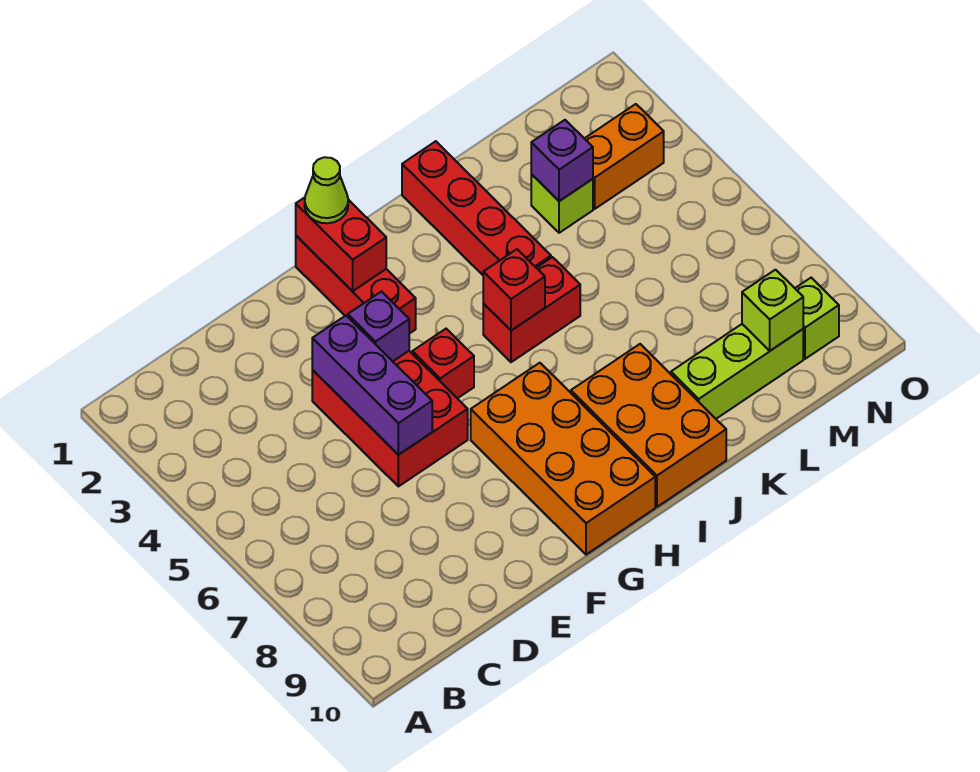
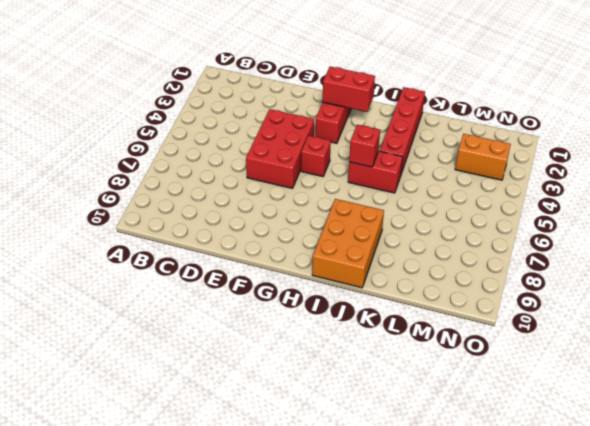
red 1x2 brick [323,67,375,112] -> red 1x2 brick turned to [296,198,386,291]
none -> orange 2x4 brick [471,363,655,555]
none -> lime 1x3 brick [671,324,803,419]
none -> lime 1x1 brick [531,174,593,233]

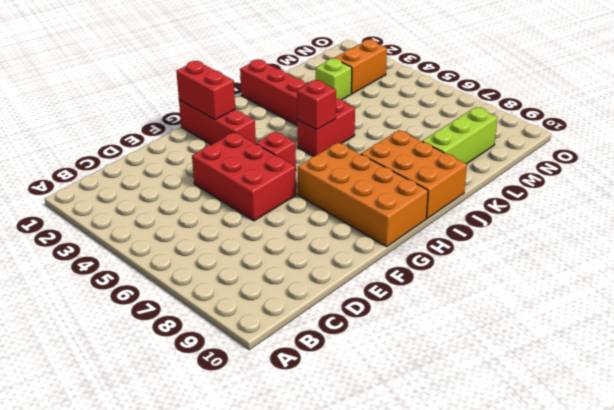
none -> lime 1x1 brick [795,278,839,359]
none -> purple 1x3 brick [312,316,432,455]
none -> purple 1x1 brick [348,292,409,361]

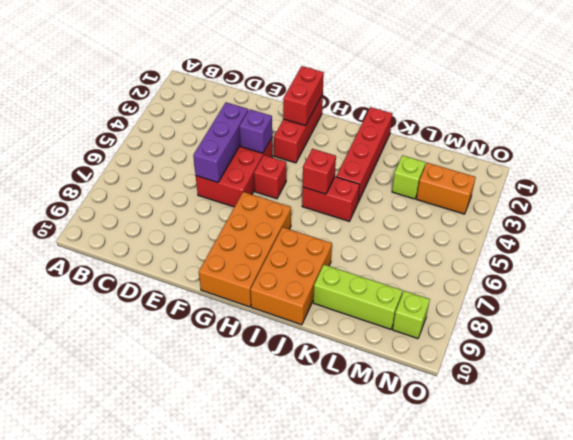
none -> purple 1x1 brick [531,120,593,201]
none -> lime 1x1 brick [742,270,803,351]
none -> lime 1x1 cone [305,157,348,223]

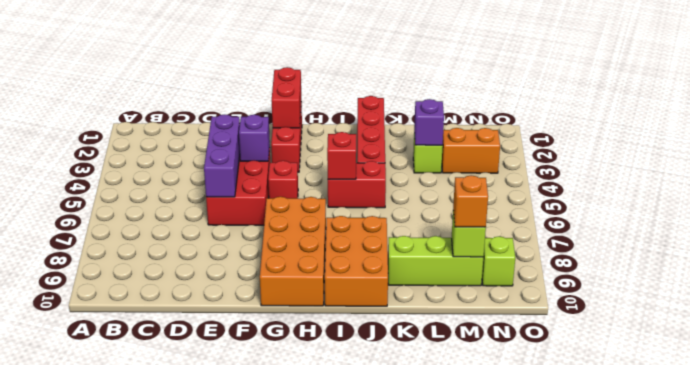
orange 1x1 brick [453,175,488,227] -> none
none -> lime 1x1 cone [305,157,348,223]

